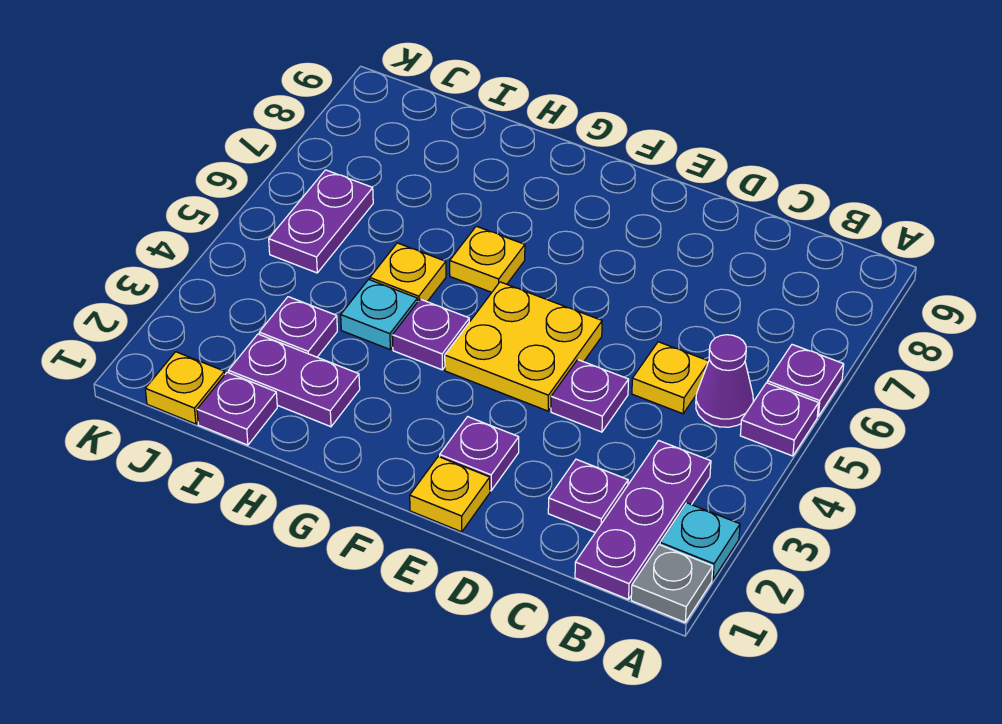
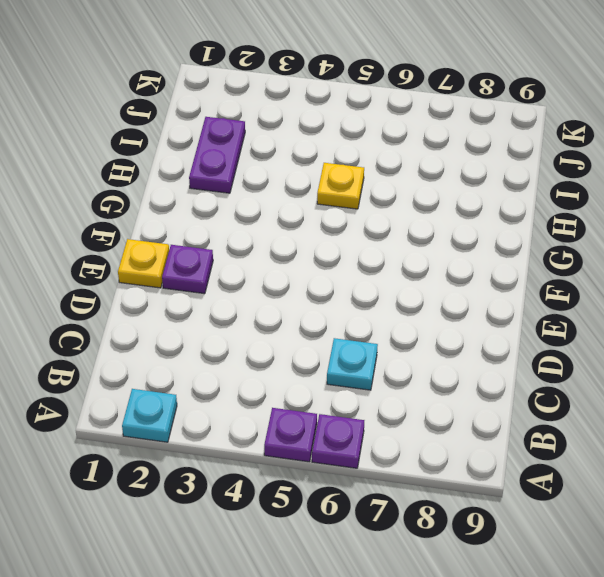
cyan 1x1 plate [327,338,378,390] -> cyan 1x1 plate moved to [341,279,418,349]
none -> grey 1x1 plate [631,545,713,622]
none -> purple 1x3 plate [575,441,711,599]
none -> purple 1x1 cone [696,335,753,427]

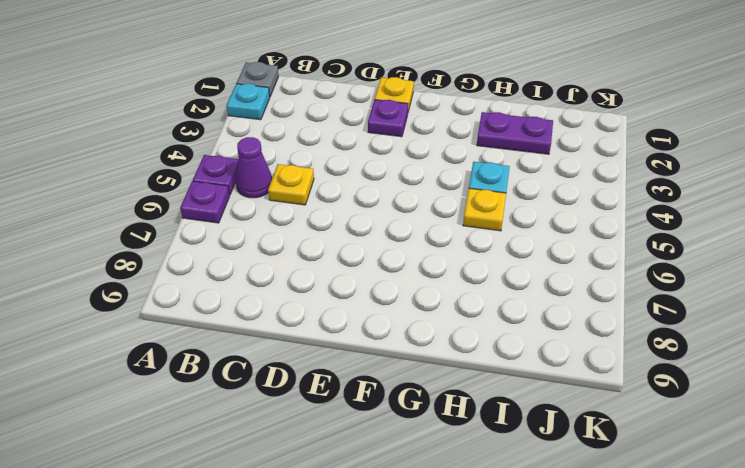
none -> purple 1x3 plate [575,441,711,599]
none -> purple 1x1 plate [548,459,628,533]
none -> purple 1x1 plate [551,360,629,432]

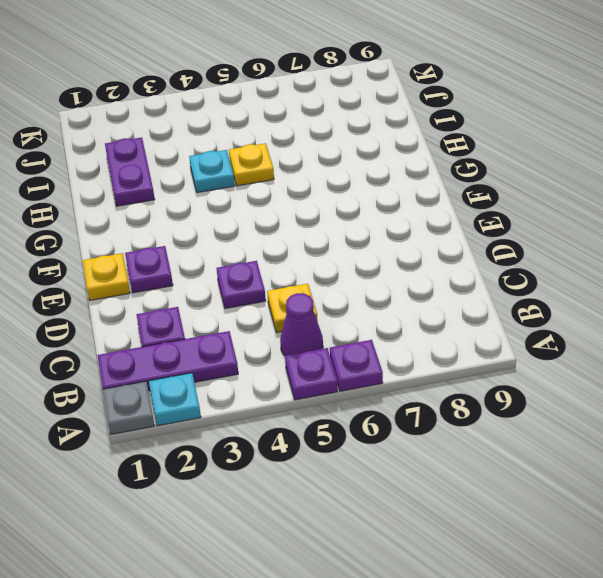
none -> yellow 2x2 plate [445,282,602,411]
none -> purple 1x1 plate [392,299,469,370]
none -> yellow 1x1 plate [450,226,525,292]

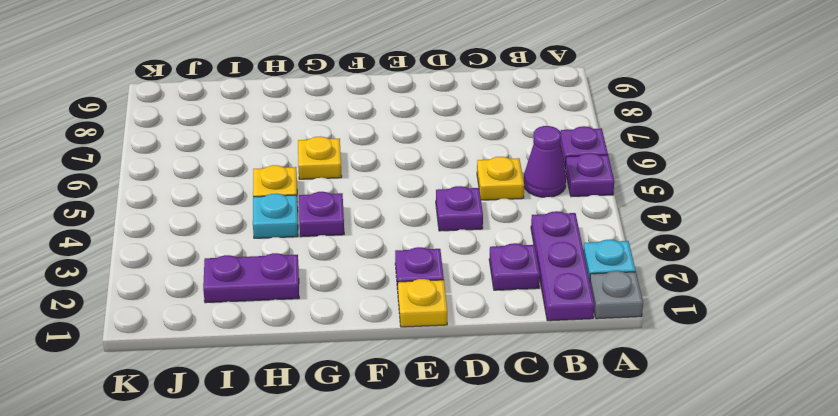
none -> yellow 2x2 plate [445,282,602,411]
none -> purple 1x1 plate [197,372,277,445]
none -> purple 1x1 plate [259,297,337,357]

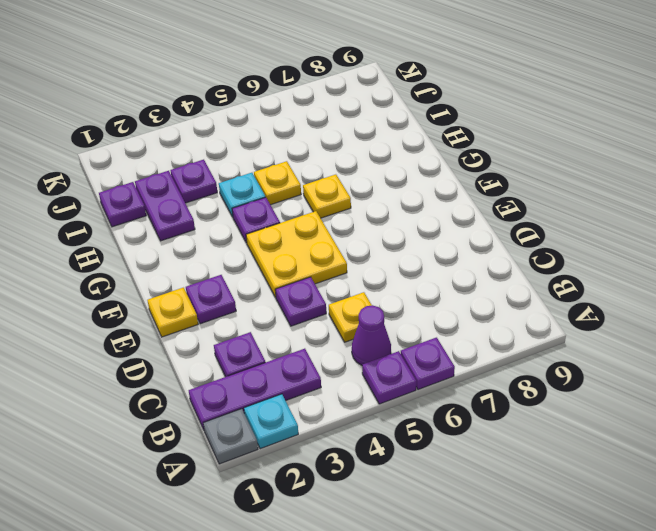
none -> yellow 1x1 plate [145,352,225,424]
none -> purple 1x2 plate [269,170,373,273]

